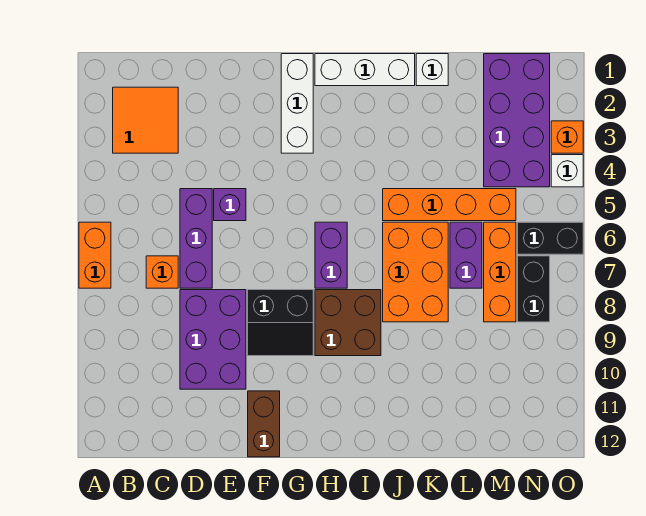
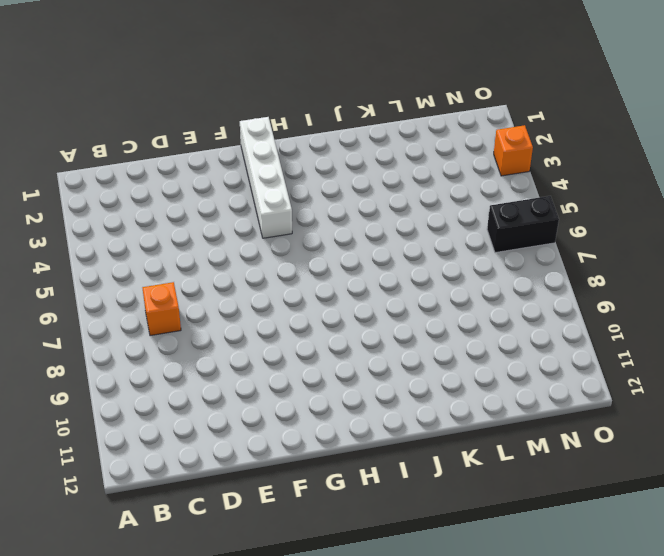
white 1x4 brick [240,117,292,238] -> white 1x3 brick [281,54,313,153]
none -> orange 1x2 brick [79,222,111,288]
none -> orange 2x2 tile [113,87,178,153]
none -> purple 1x3 brick [180,189,212,288]

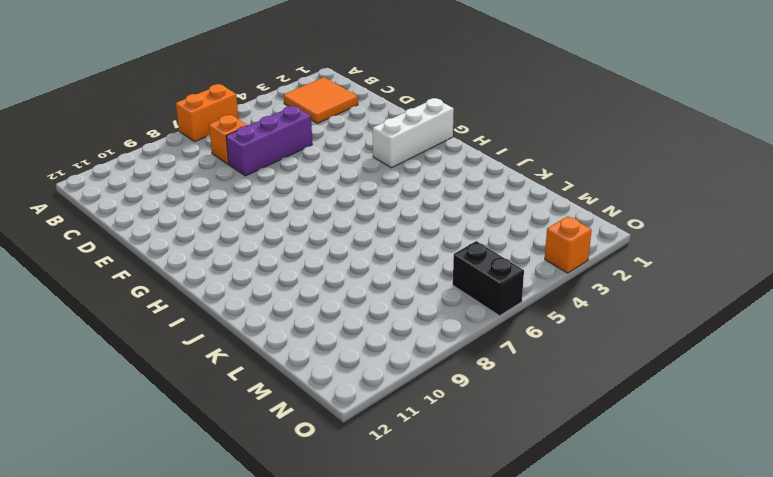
none -> purple 2x3 brick [180,290,246,389]
none -> purple 1x1 brick [214,189,246,221]
none -> black 2x2 slope [248,290,313,356]

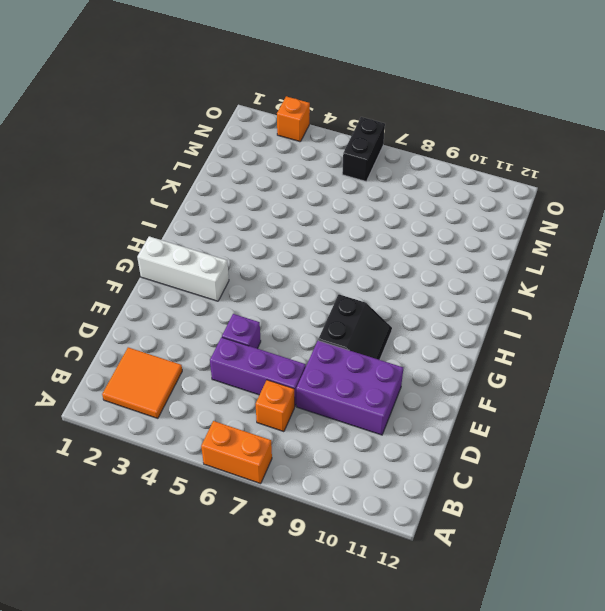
none -> brown 1x2 brick [248,391,280,457]
none -> white 1x3 brick [315,54,415,86]
none -> purple 1x2 brick [315,222,347,288]

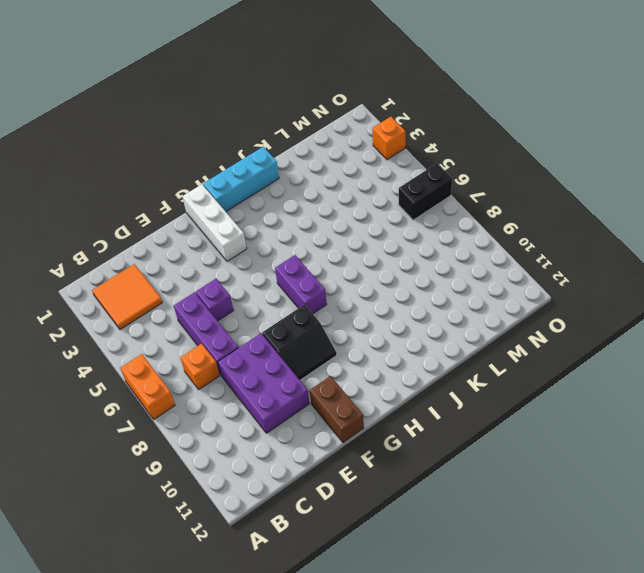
cyan 1x3 brick [203,147,279,212] -> white 1x3 brick [315,54,415,86]
none -> brown 2x2 brick [315,290,381,356]
none -> orange 1x4 brick [383,189,516,221]
none -> orange 2x3 brick [383,222,448,322]

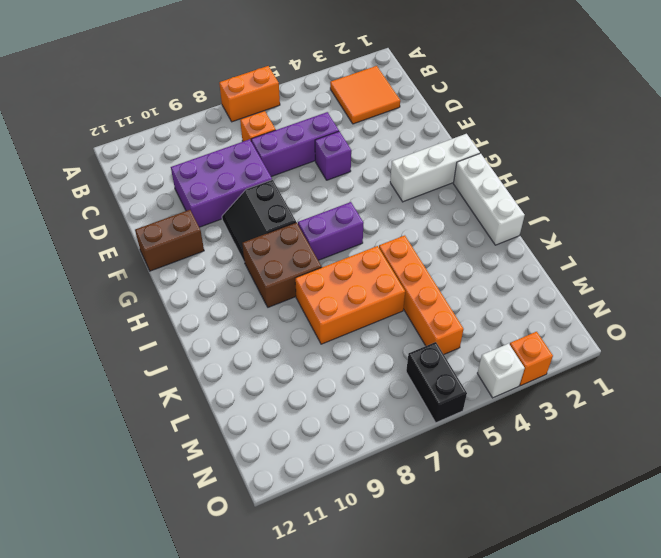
none -> white 1x1 brick [416,54,448,86]
none -> purple 1x2 brick [450,222,482,288]
none -> purple 2x4 brick [484,54,550,187]

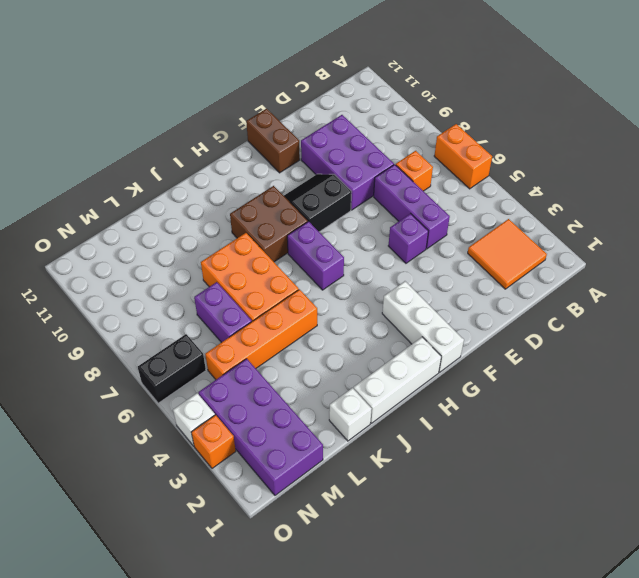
none -> orange 1x3 brick [484,222,516,322]
none -> black 1x2 brick [518,256,550,322]

